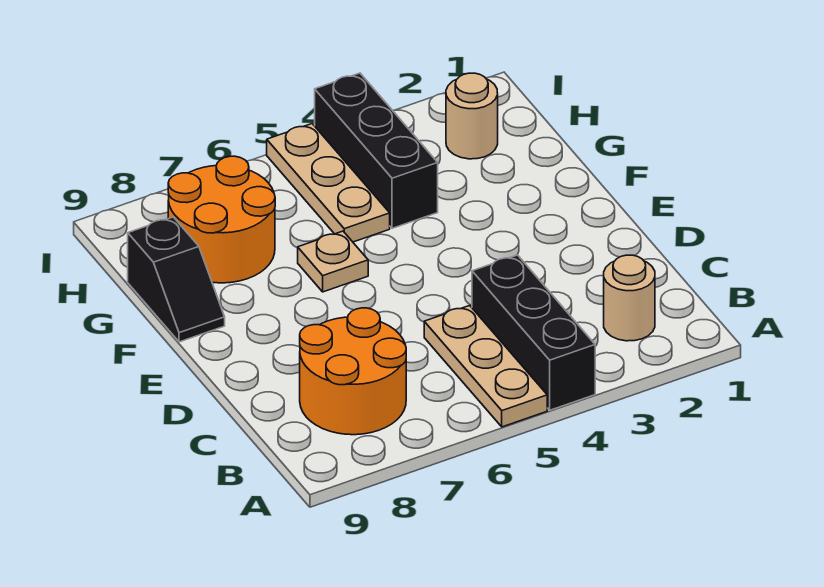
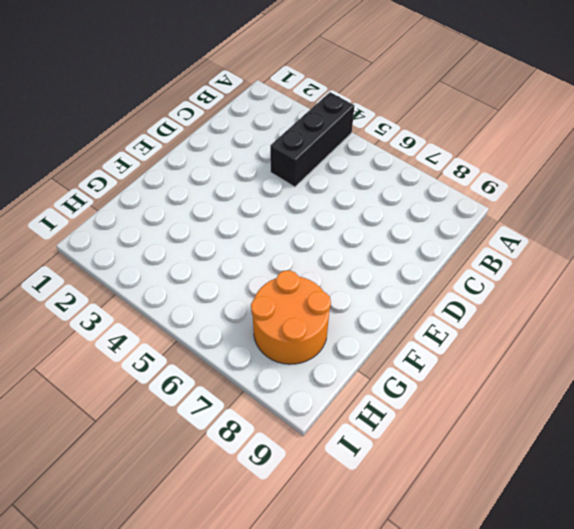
none -> tan 1x3 plate [424,305,547,427]
none -> tan 1x1 round brick [604,255,655,341]

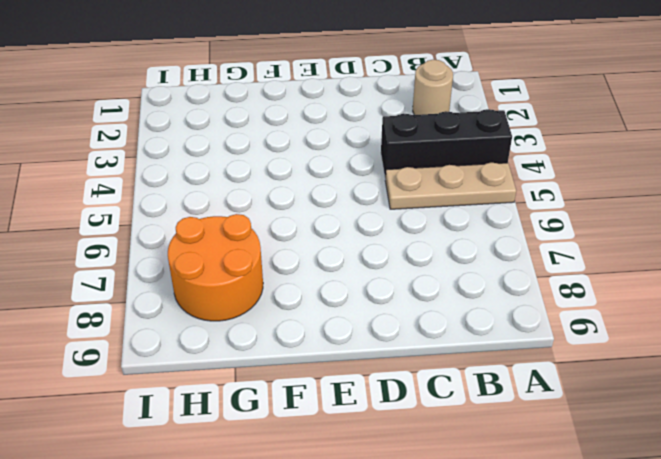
none -> orange 2x2 round brick [300,308,406,435]
none -> tan 1x1 plate [298,231,368,292]

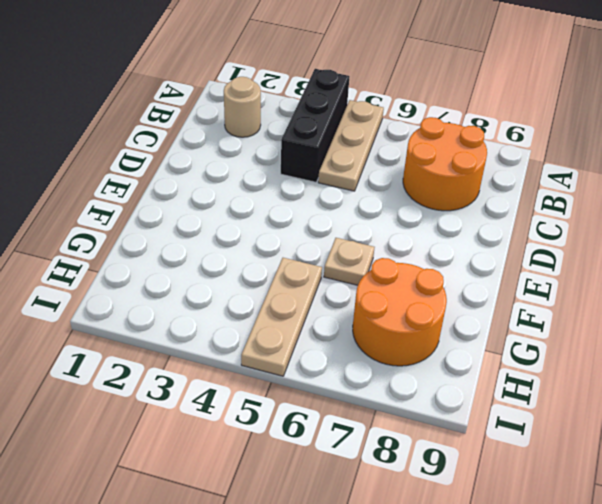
none -> black 1x2 slope [128,217,225,342]
none -> black 1x3 brick [315,73,438,228]

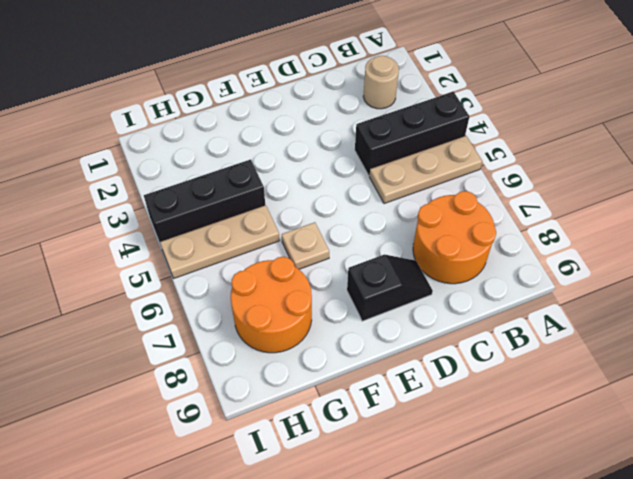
black 1x2 slope [347,255,433,321] -> black 1x2 slope moved to [128,217,225,342]
none -> tan 1x1 round brick [446,73,498,159]

